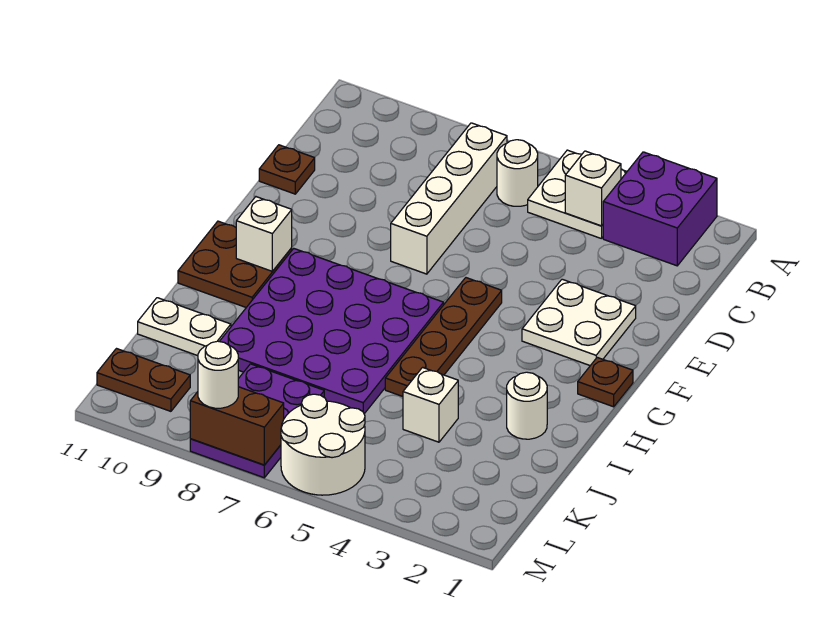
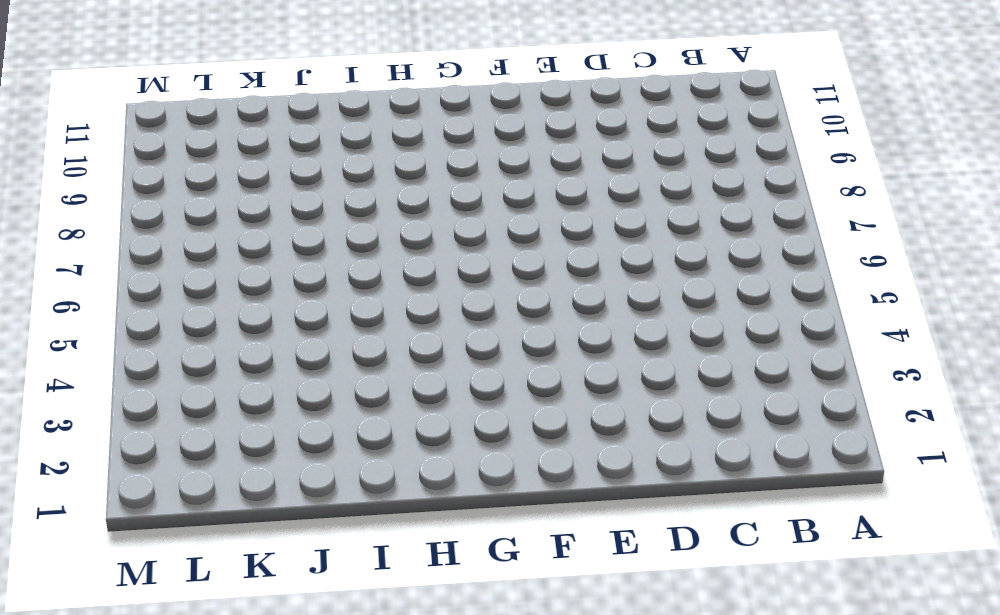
none -> purple 2x2 brick [603,152,717,266]
none -> white 2x2 plate [528,150,627,239]
none -> white 1x1 round brick [497,140,538,206]

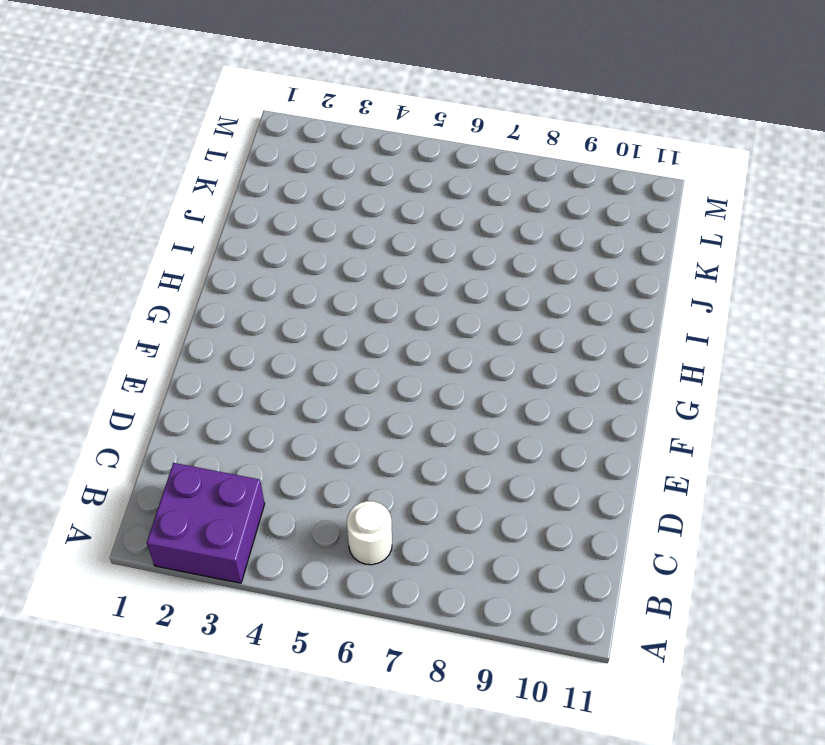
none -> white 2x2 plate [528,150,627,239]
none -> white 1x4 brick [391,123,507,274]
none -> brown 1x1 plate [259,145,315,194]

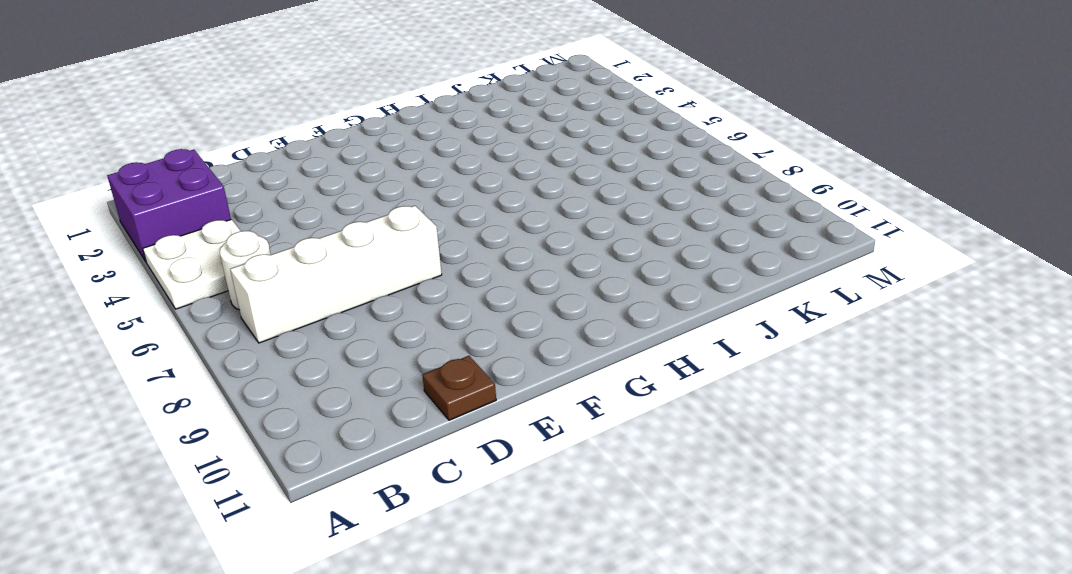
none -> white 2x2 plate [522,279,636,366]
none -> brown 1x4 plate [385,278,502,396]
none -> brown 1x1 plate [578,357,633,407]

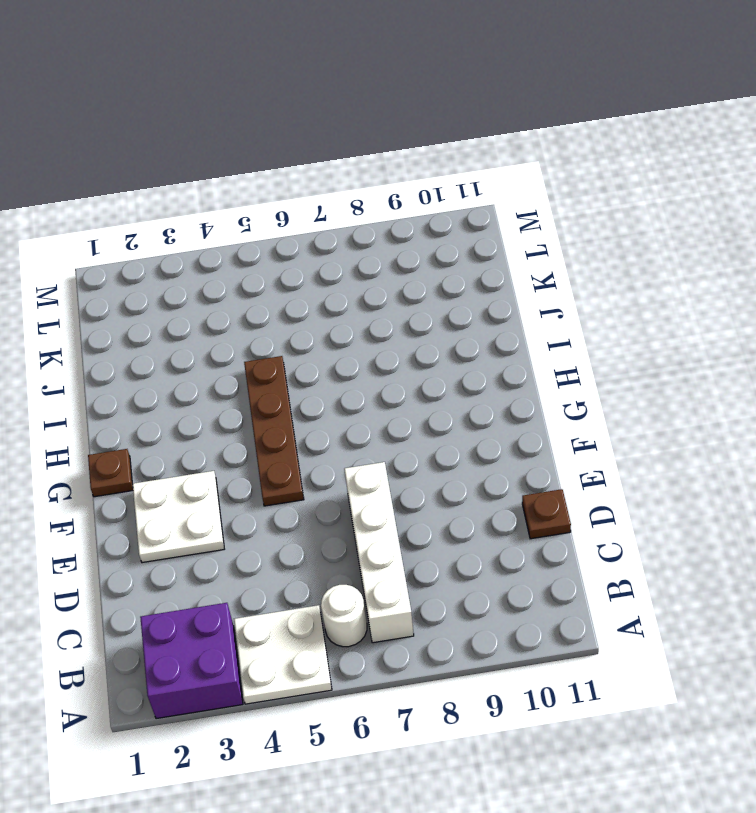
none -> purple 4x4 plate [219,249,444,414]
none -> brown 2x2 plate [178,221,292,307]
none -> white 1x1 round brick [507,372,547,439]

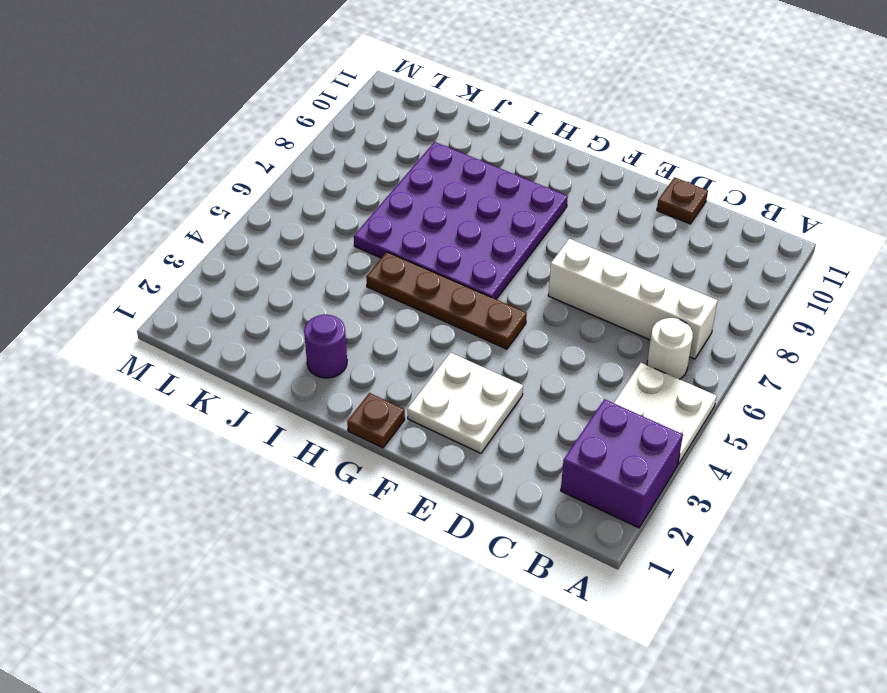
purple 1x1 round brick [304,314,347,378] -> white 1x1 round brick [507,372,547,439]
none -> brown 2x2 plate [178,221,292,307]
none -> white 1x1 brick [403,367,458,442]
none -> white 1x2 plate [138,298,231,356]

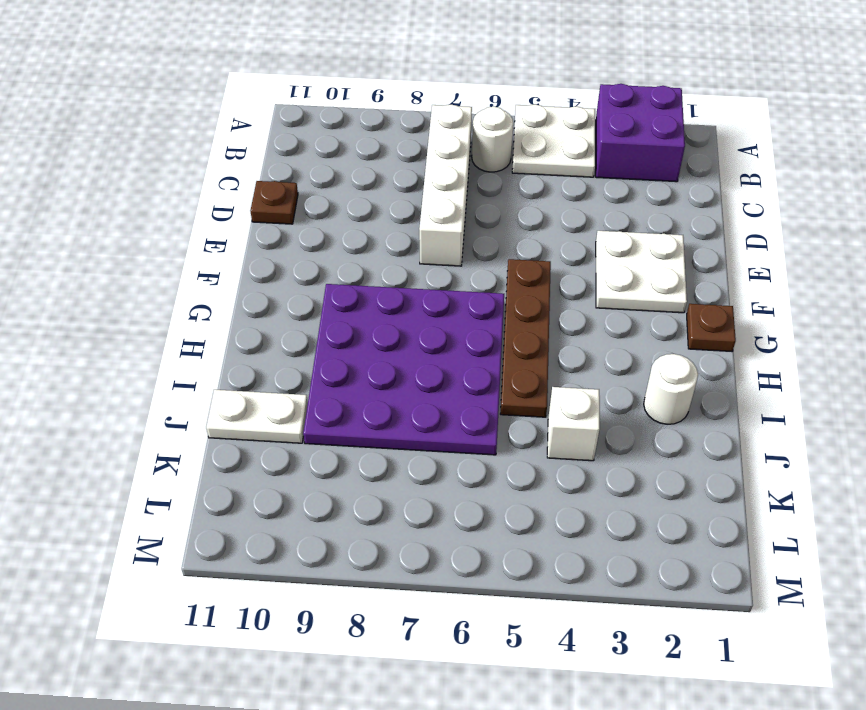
none -> brown 2x2 plate [178,221,292,307]
none -> purple 2x3 plate [190,364,324,478]
none -> white 2x2 round brick [281,394,365,495]

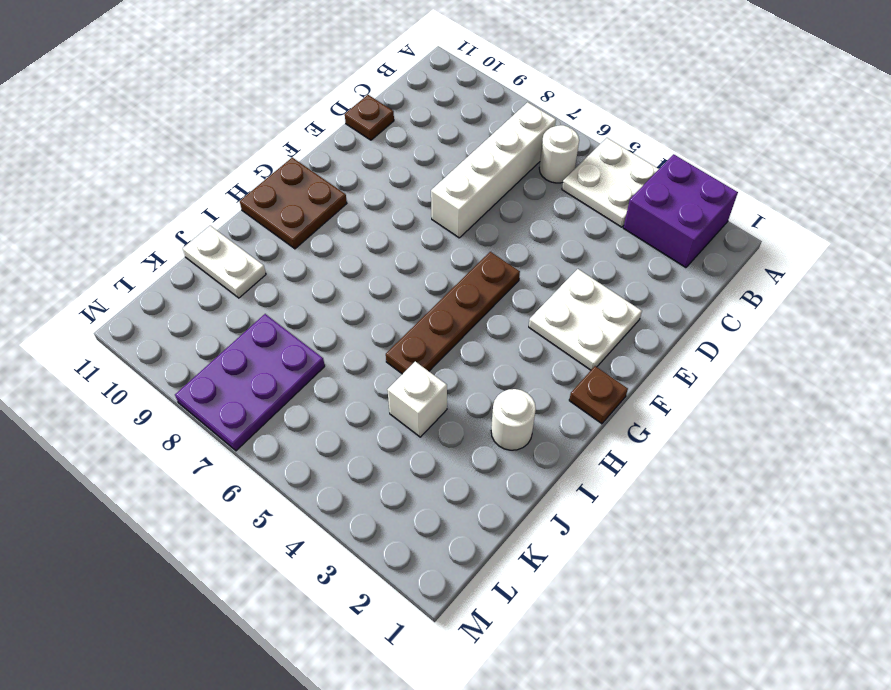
none -> purple 4x4 plate [219,249,444,414]
none -> white 2x2 round brick [281,394,365,495]
none -> brown 1x2 plate [97,349,190,411]

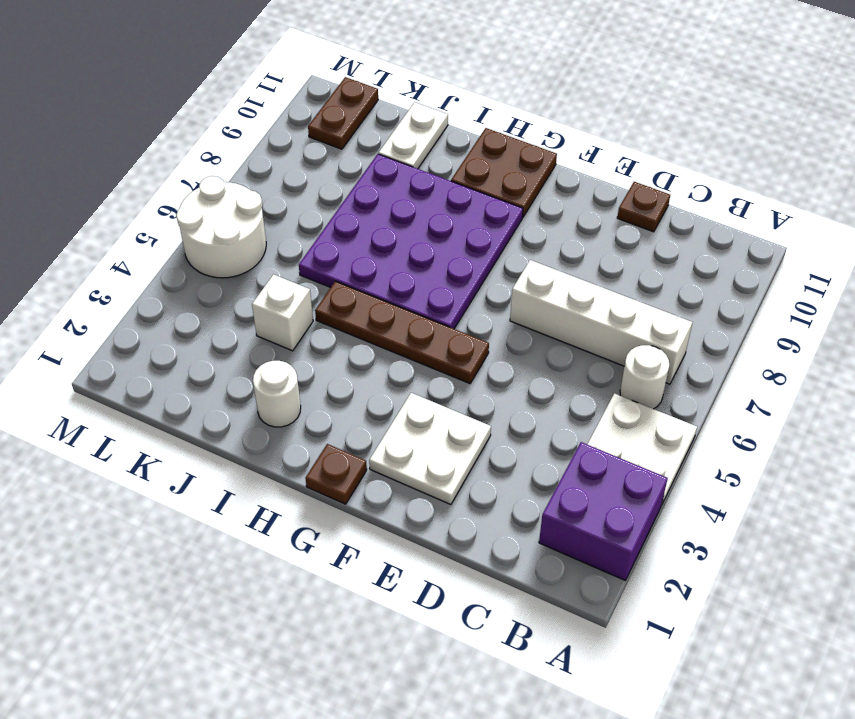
none -> purple 2x3 plate [190,364,324,478]
none -> white 1x1 brick [565,151,621,226]
none -> white 1x1 brick [236,197,292,271]

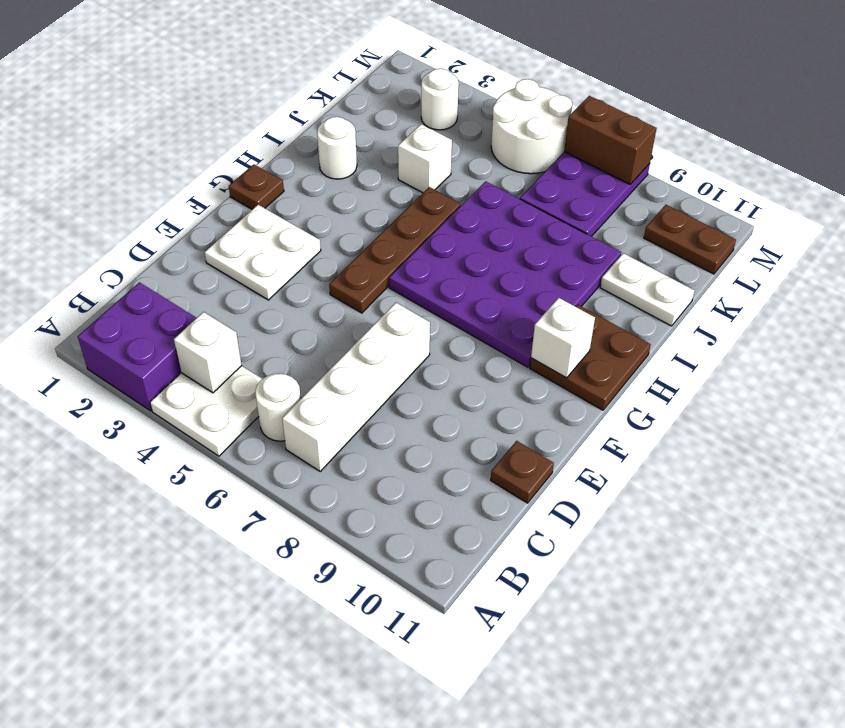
white 1x1 round brick [421,69,459,130] -> white 1x1 round brick moved to [198,341,238,408]

